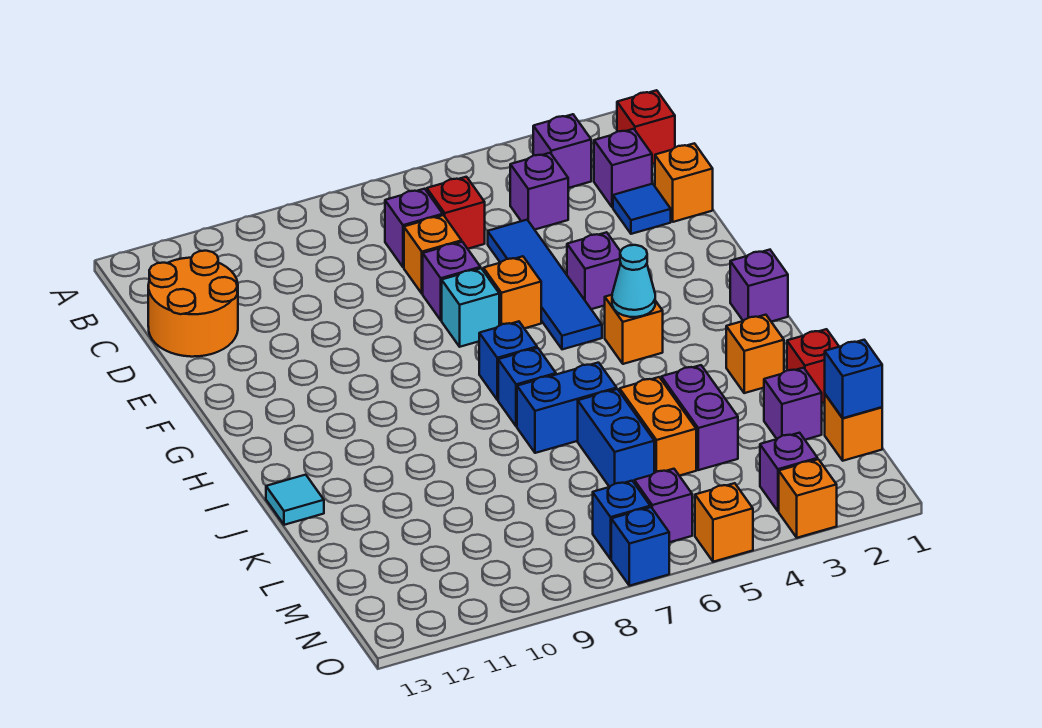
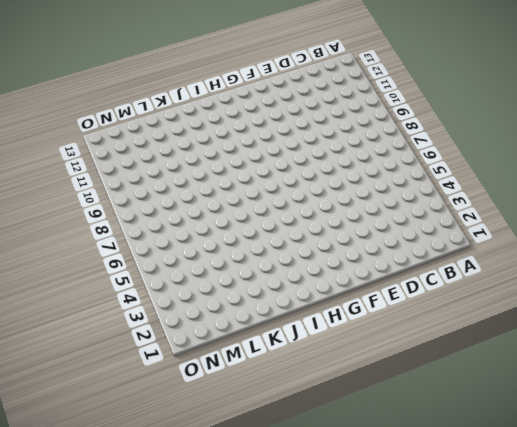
none -> red 1x1 brick [617,90,675,164]
none -> purple 1x1 brick [533,114,591,188]
none -> purple 1x1 brick [594,129,652,207]
none -> purple 1x1 brick [510,153,568,230]

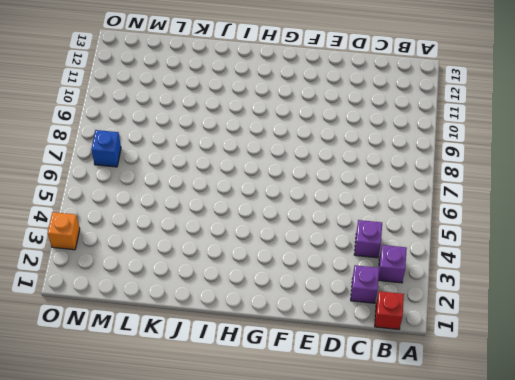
none -> red 1x1 brick [426,177,485,249]
none -> purple 1x1 brick [385,189,443,267]
none -> orange 2x2 round brick [148,251,238,357]
none -> orange 1x1 brick [655,143,713,222]

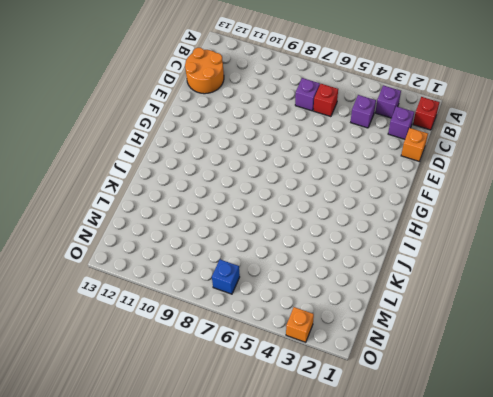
none -> blue 1x1 tile [613,184,671,234]
none -> blue 1x4 tile [488,220,602,349]
none -> orange 1x1 brick [404,215,462,294]
none -> purple 1x1 brick [423,242,481,320]

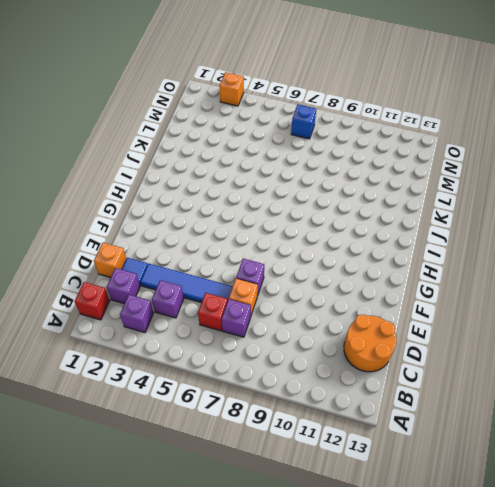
blue 1x4 tile [141,263,233,303] -> blue 1x4 tile turned to [488,220,602,349]
none -> purple 1x1 brick [567,232,621,309]
none -> orange 1x1 brick [483,256,541,328]
none -> cyan 1x1 brick [442,268,499,347]
none -> purple 1x1 brick [730,250,788,322]

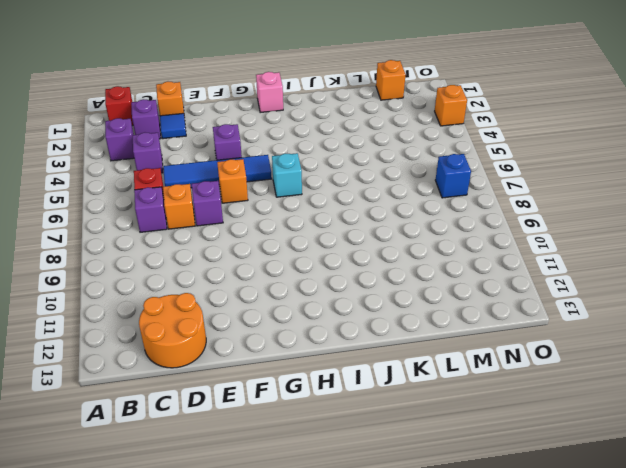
pink 1x1 brick [256,72,283,113] -> purple 1x1 brick [730,250,788,322]
cyan 1x1 brick [272,153,302,197] -> cyan 1x1 brick moved to [442,268,499,347]
none -> orange 1x1 brick [605,295,663,364]
none -> blue 1x1 brick [479,321,537,400]
none -> blue 1x1 brick [498,348,556,427]
none -> orange 1x1 brick [726,315,784,393]

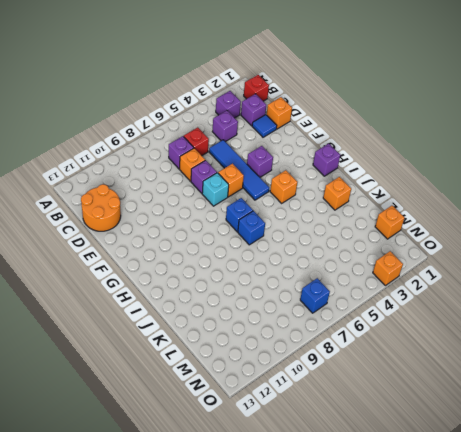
none -> blue 1x2 brick [517,363,617,453]
none -> cyan 1x1 tile [266,475,324,525]
none -> red 1x1 brick [787,329,839,403]
none -> purple 1x2 brick [661,365,738,470]

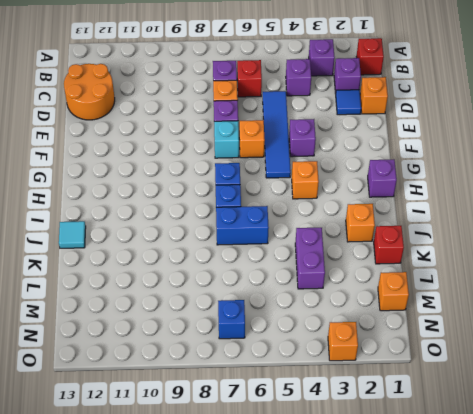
none -> orange 1x2 brick [620,377,696,476]
none -> blue 1x2 brick [578,389,654,487]
none -> purple 1x1 brick [764,368,822,440]
none -> purple 1x1 brick [760,433,818,511]

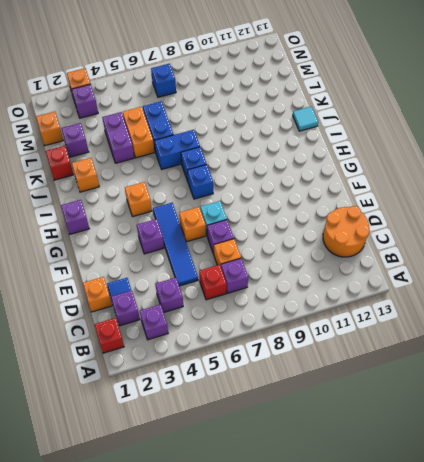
none -> purple 1x1 brick [634,469,692,542]
none -> orange 1x1 brick [695,483,753,562]
none -> blue 1x1 brick [611,507,669,586]
none -> cyan 1x1 cone [612,245,655,317]

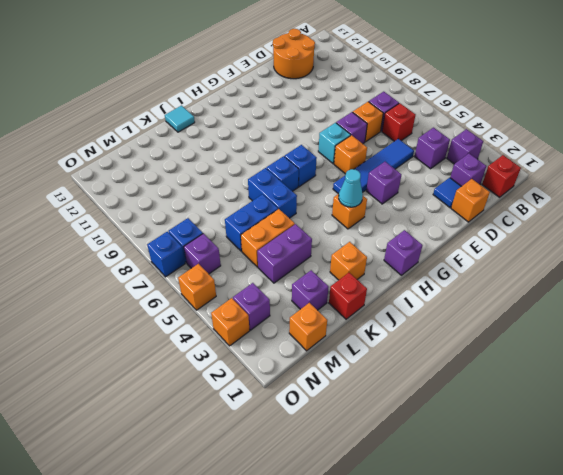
none -> blue 1x1 brick [825,340,882,418]

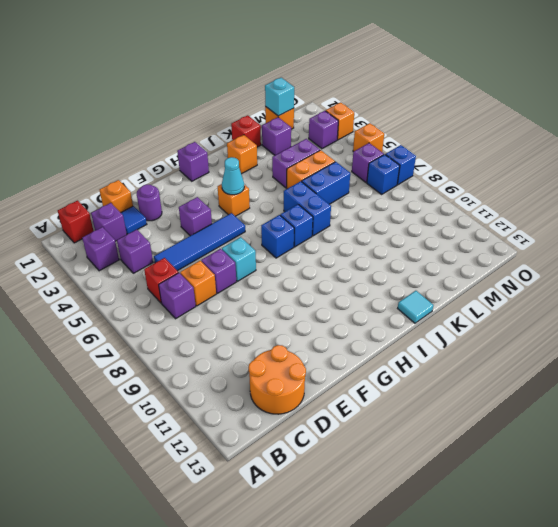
purple 1x1 round brick [137,184,162,221] -> none
cyan 1x1 brick [265,78,294,116] -> blue 1x1 brick [825,340,882,418]
none -> orange 1x1 brick [483,256,541,328]

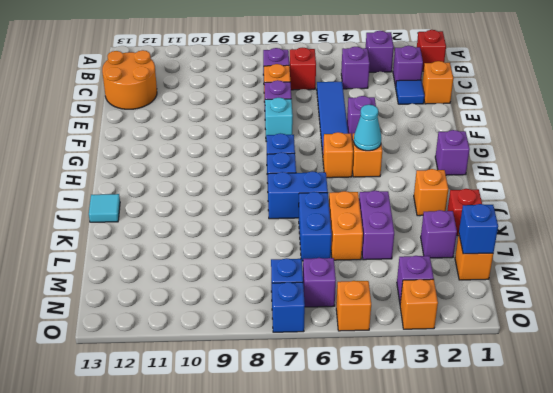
orange 1x1 brick [323,132,353,178] -> orange 1x1 brick moved to [483,256,541,328]

